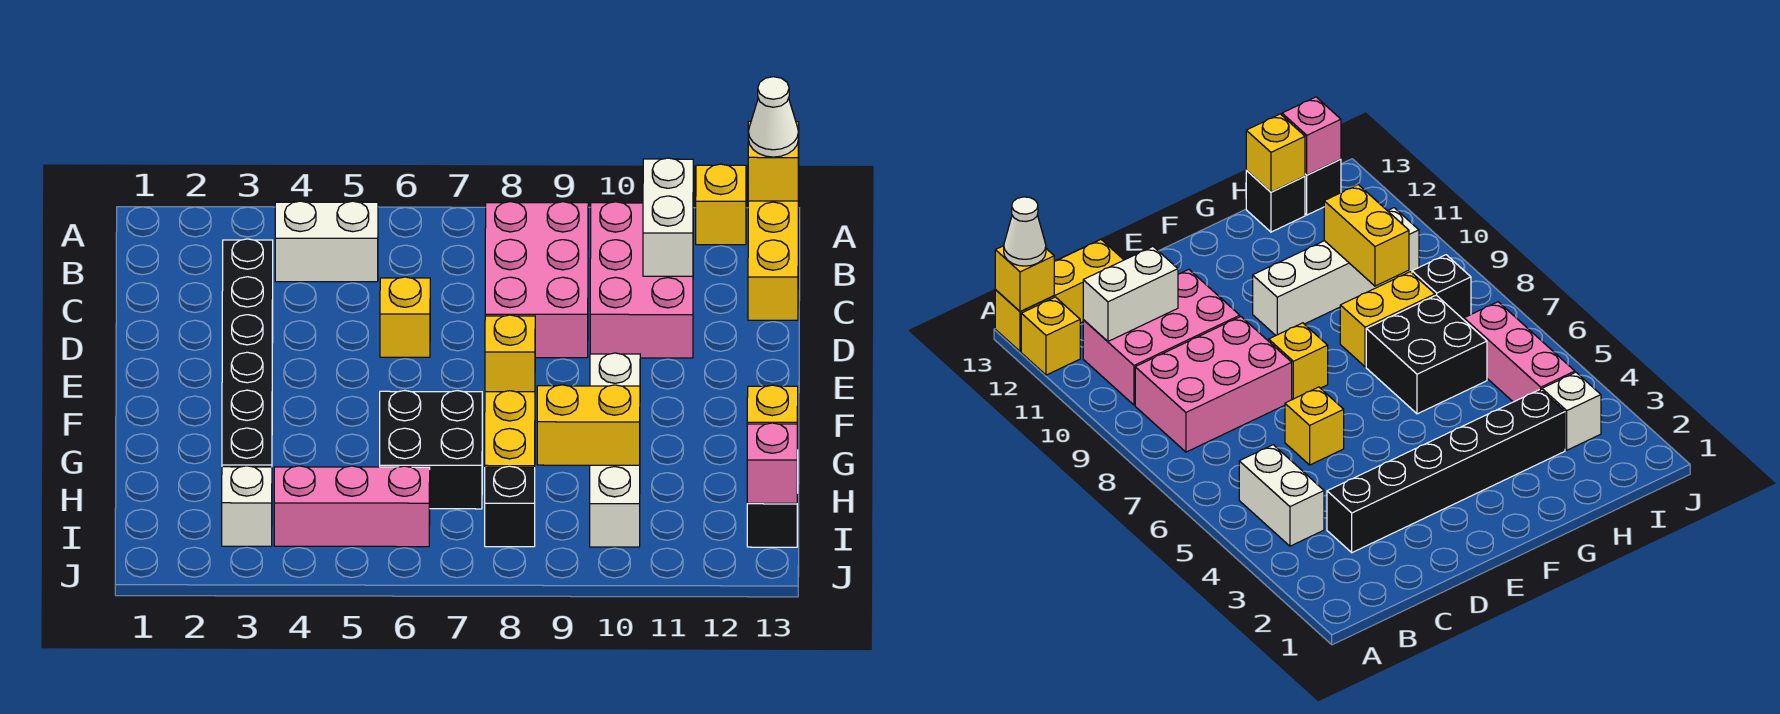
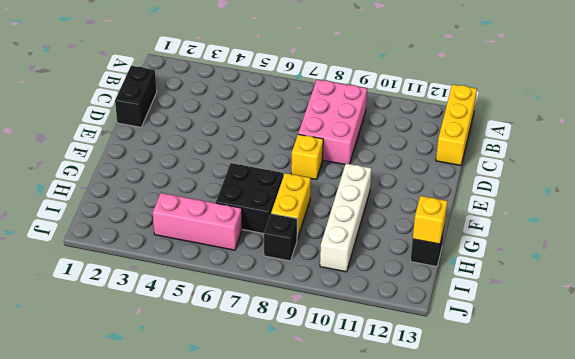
black 1x2 brick [115,66,157,127] -> none
none -> yellow 1x1 brick [696,164,746,245]
none -> white 1x2 brick [275,201,378,282]
none -> pink 2x3 brick [590,202,693,358]

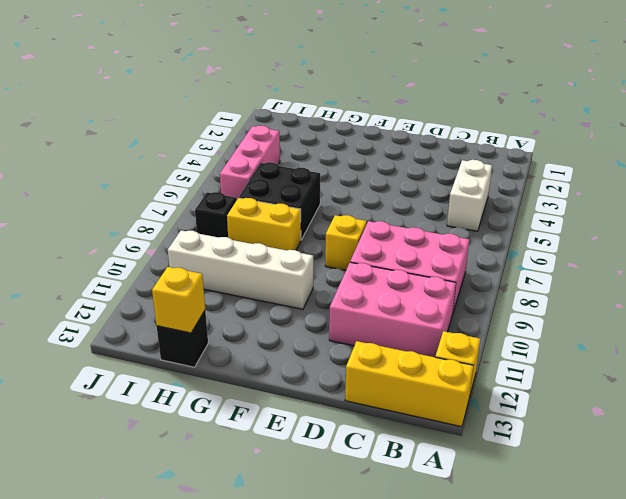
none -> black 1x6 brick [222,239,273,467]
none -> yellow 1x1 brick [380,277,430,357]
none -> white 1x1 brick [222,466,272,546]

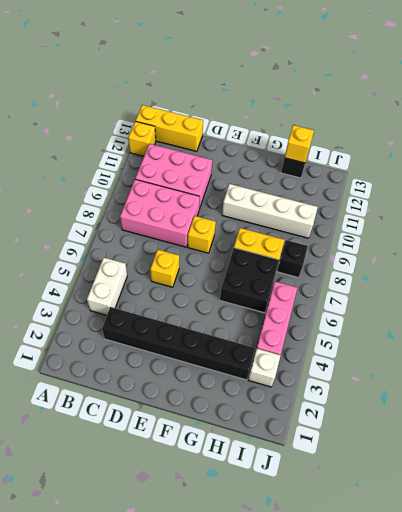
none -> black 1x1 brick [747,503,797,547]
none -> yellow 1x1 brick [748,121,799,201]
none -> white 1x2 brick [643,158,693,276]

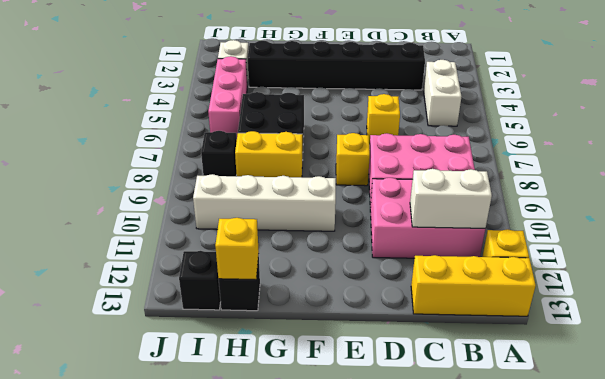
none -> yellow 1x1 brick [748,121,799,201]
none -> yellow 1x2 brick [537,385,640,465]
none -> pink 1x1 brick [747,423,797,503]

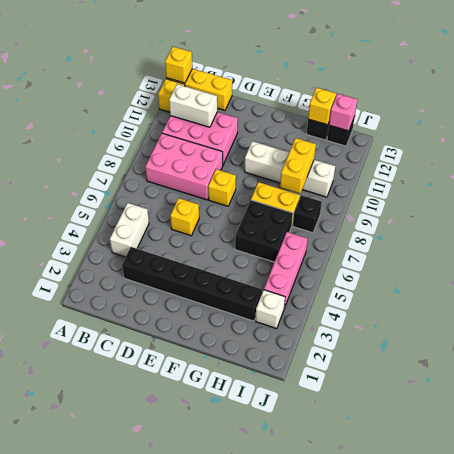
none -> white 1x1 cone [748,77,798,157]

